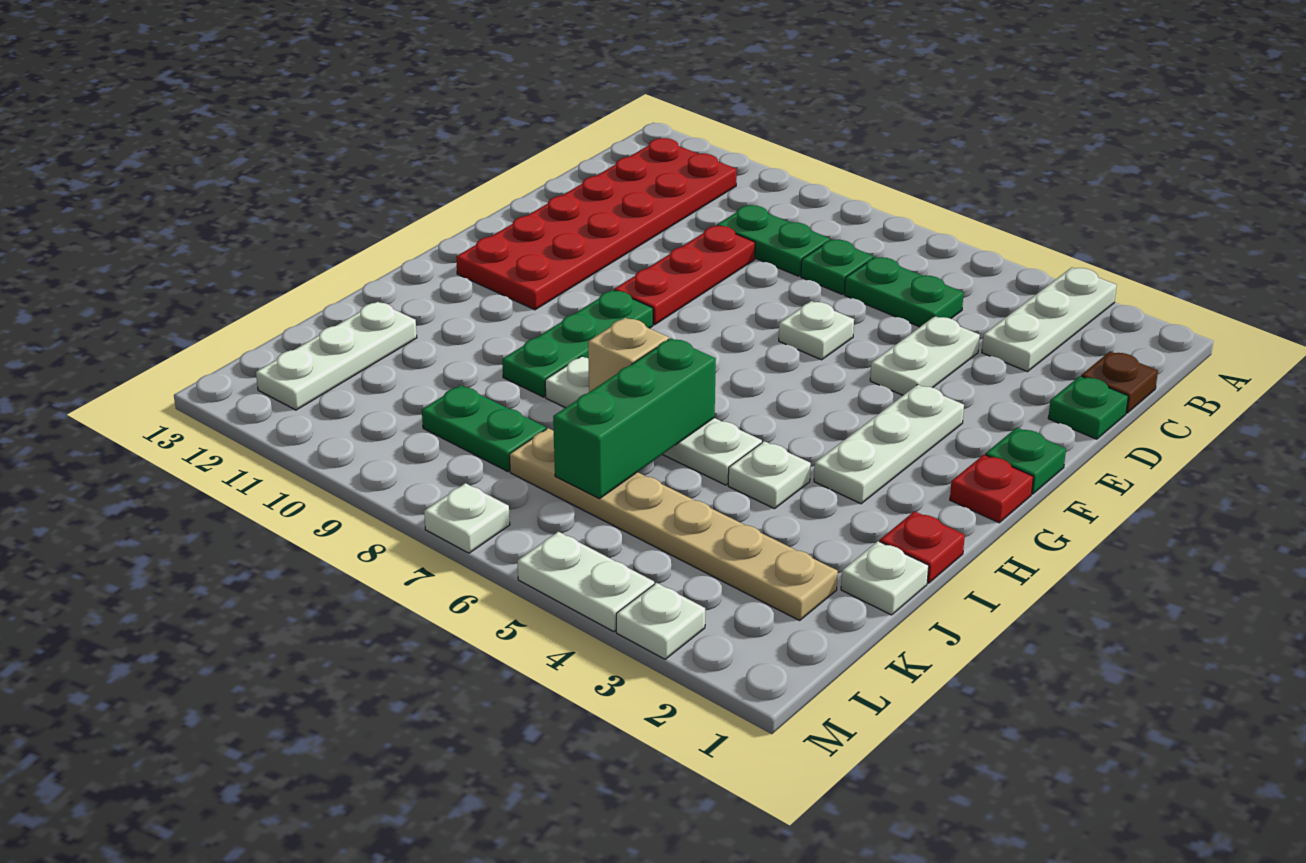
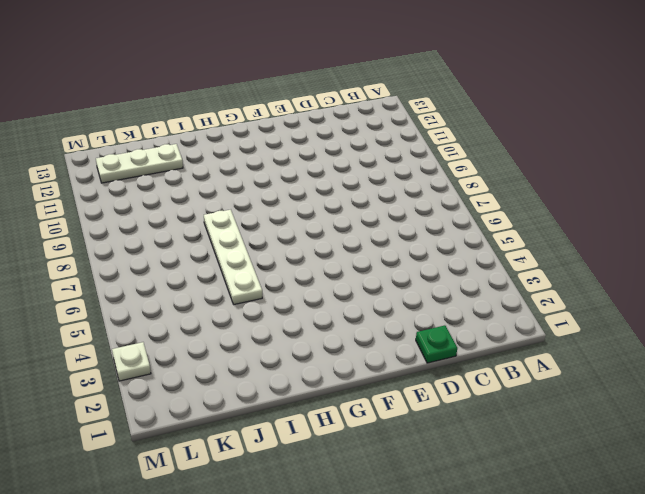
none -> white 1x3 plate [982,267,1117,372]
none -> red 2x6 plate [456,138,737,310]
none -> brown 1x1 plate [1081,351,1158,413]

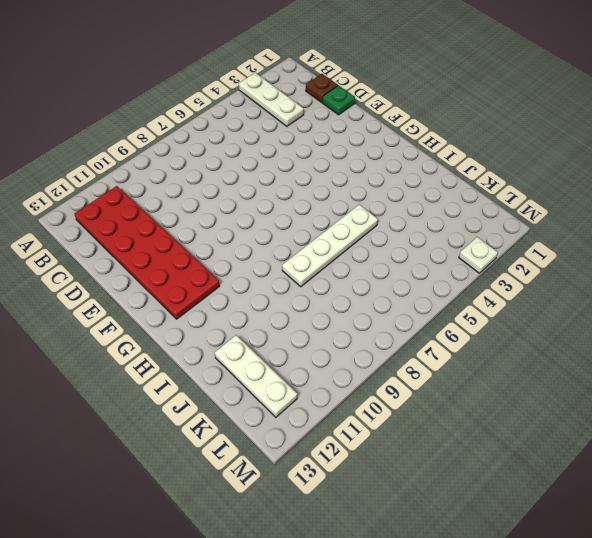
none -> green 1x2 plate [844,257,964,327]
none -> green 1x1 plate [801,239,873,294]
none -> green 1x2 plate [717,205,830,276]

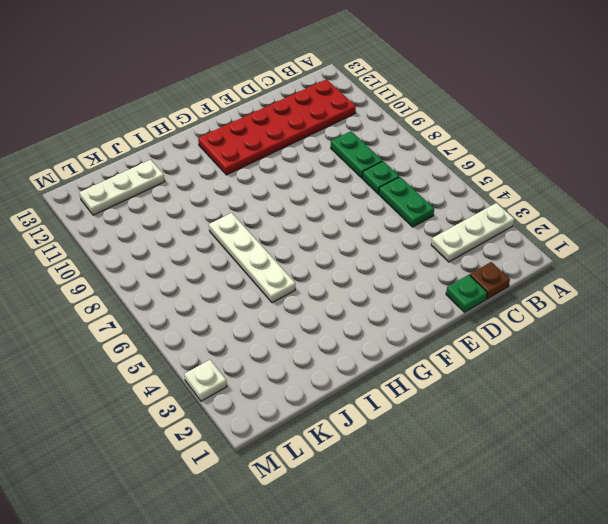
none -> white 1x2 plate [870,316,980,395]
none -> red 1x3 plate [614,226,755,325]
none -> white 1x1 plate [779,301,854,360]

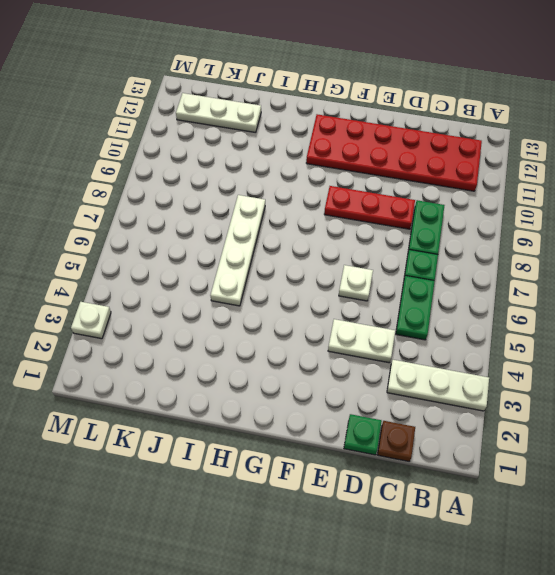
none -> green 1x1 plate [985,428,1066,494]
none -> white 1x3 plate [814,385,964,504]
none -> red 1x1 plate [950,455,1033,523]

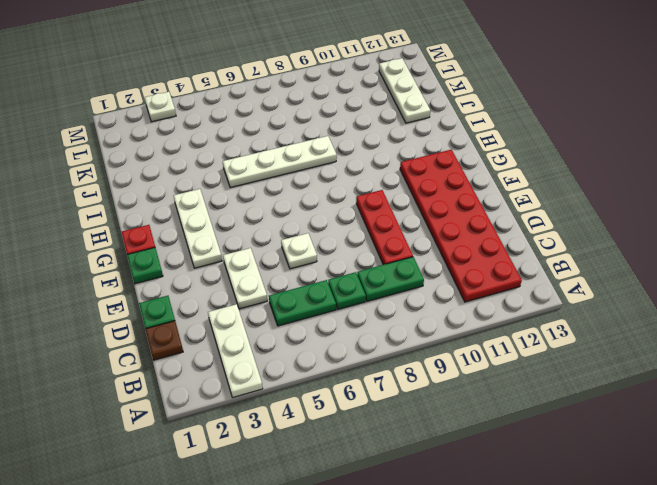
none -> green 1x3 plate [502,290,653,397]
none -> red 1x1 plate [880,511,965,583]
none -> white 1x1 plate [728,441,811,509]

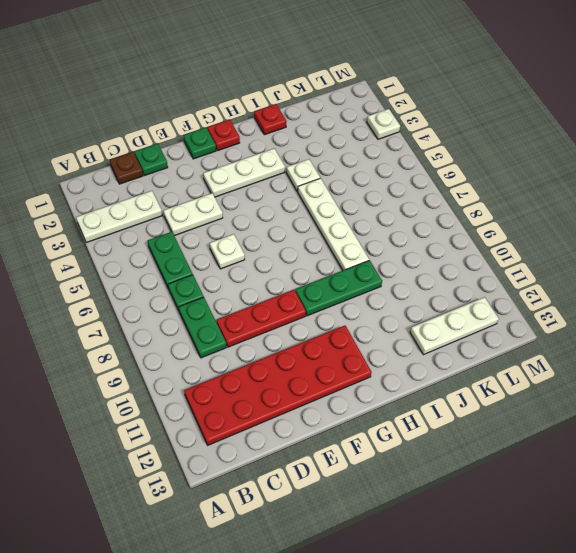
none -> white 1x1 plate [841,541,929,615]
none -> tan 1x6 plate [509,428,838,620]
none -> green 1x2 plate [422,385,546,472]

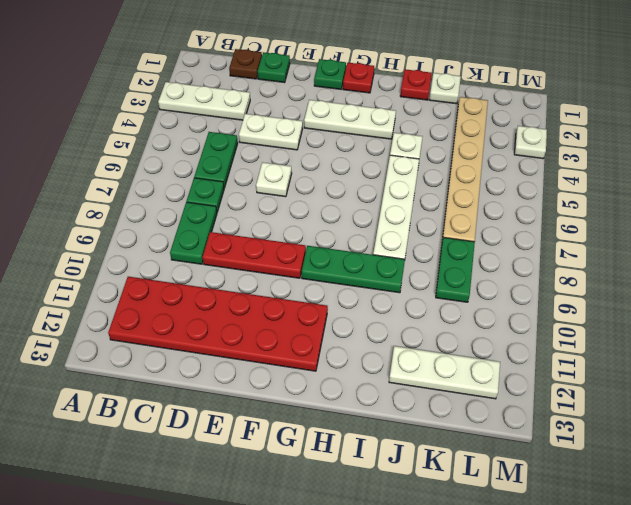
none -> white 1x2 plate [517,532,654,632]
none -> white 1x1 plate [424,483,510,553]
none -> green 1x3 brick [553,338,716,499]

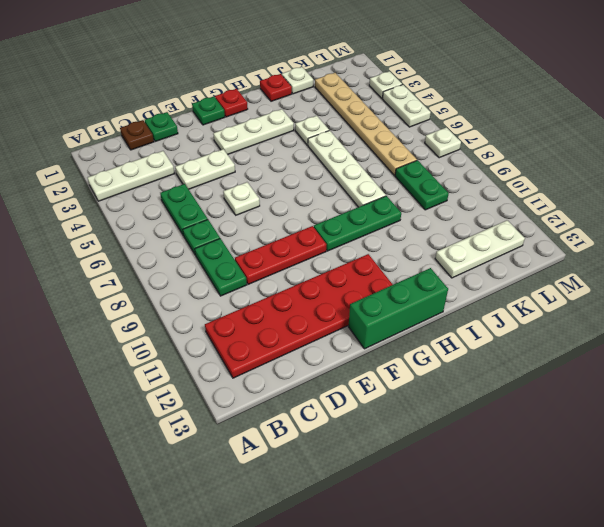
green 1x3 brick [348,268,448,349] -> green 1x3 brick moved to [553,338,716,499]
none -> tan 1x1 brick [588,318,669,392]

